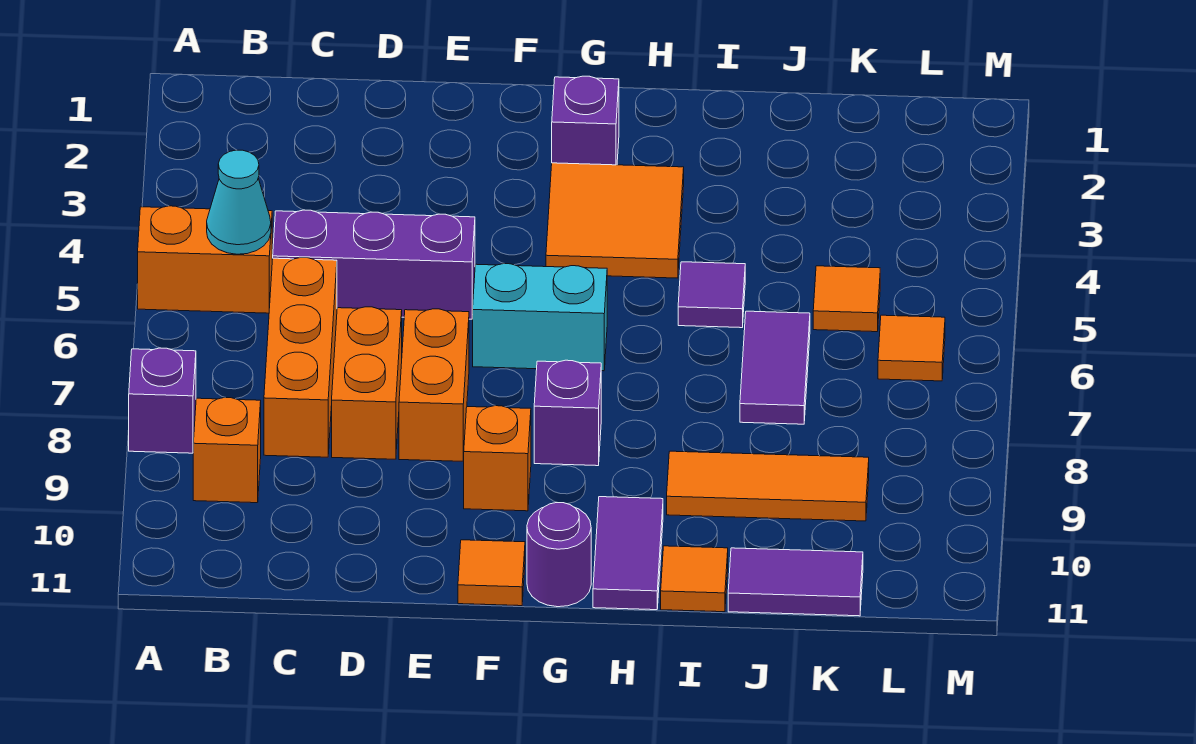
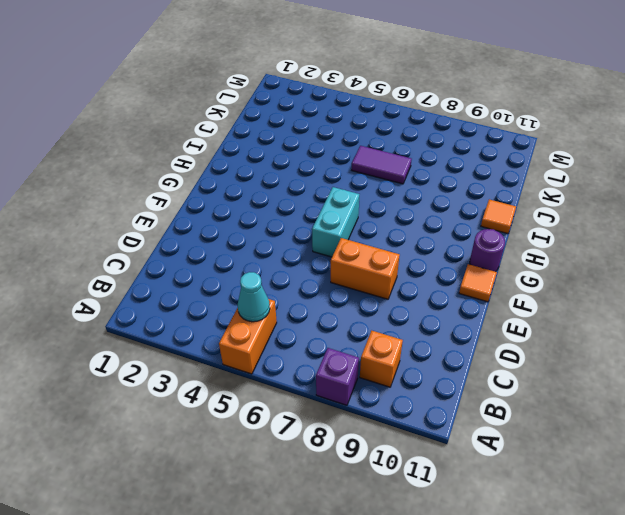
none -> purple 1x3 brick [273,210,475,319]
none -> orange 1x3 brick [264,258,337,457]
none -> orange 1x2 brick [332,307,402,459]

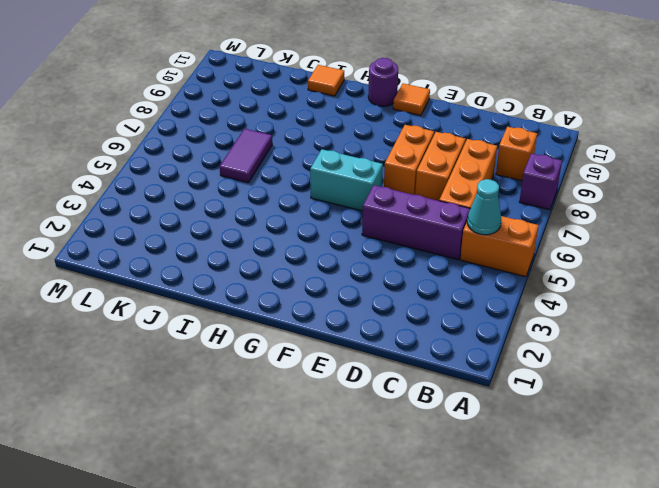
none -> orange 1x1 brick [464,406,531,511]
none -> purple 1x1 brick [552,76,619,165]
none -> orange 2x2 tile [546,163,684,278]

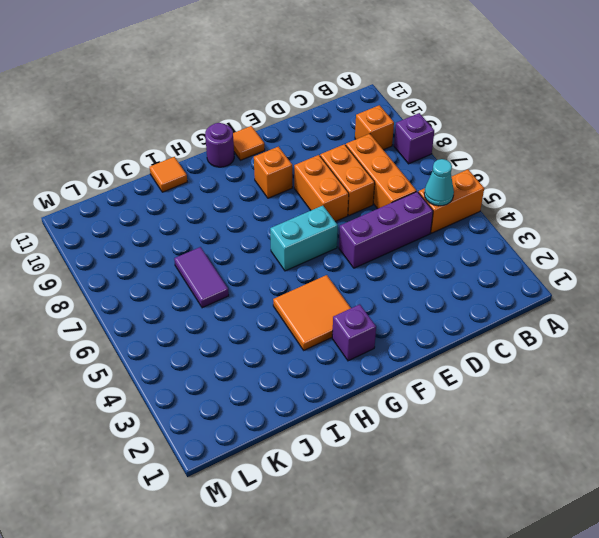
none -> purple 1x1 brick [534,360,601,466]
none -> purple 1x2 tile [593,497,663,610]
none -> purple 1x1 tile [678,262,745,328]

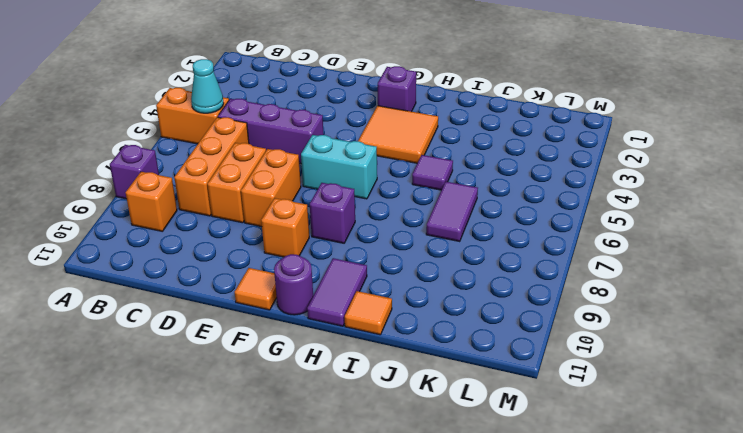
none -> orange 1x3 tile [667,451,869,521]
none -> purple 1x2 tile [728,548,863,616]
none -> orange 1x1 tile [813,266,880,332]

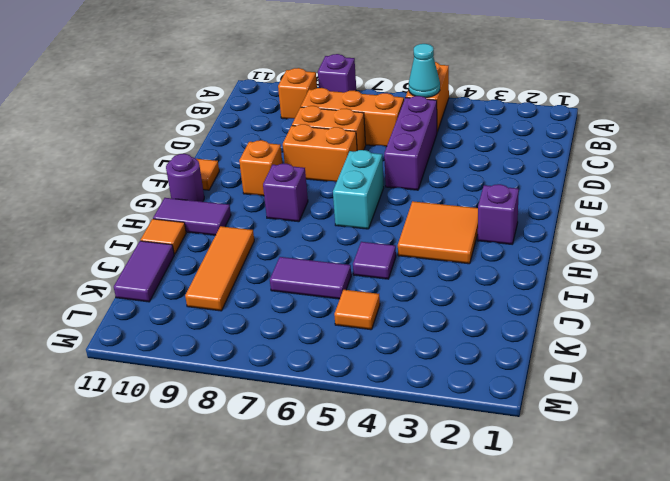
none -> orange 1x1 tile [878,315,945,381]

